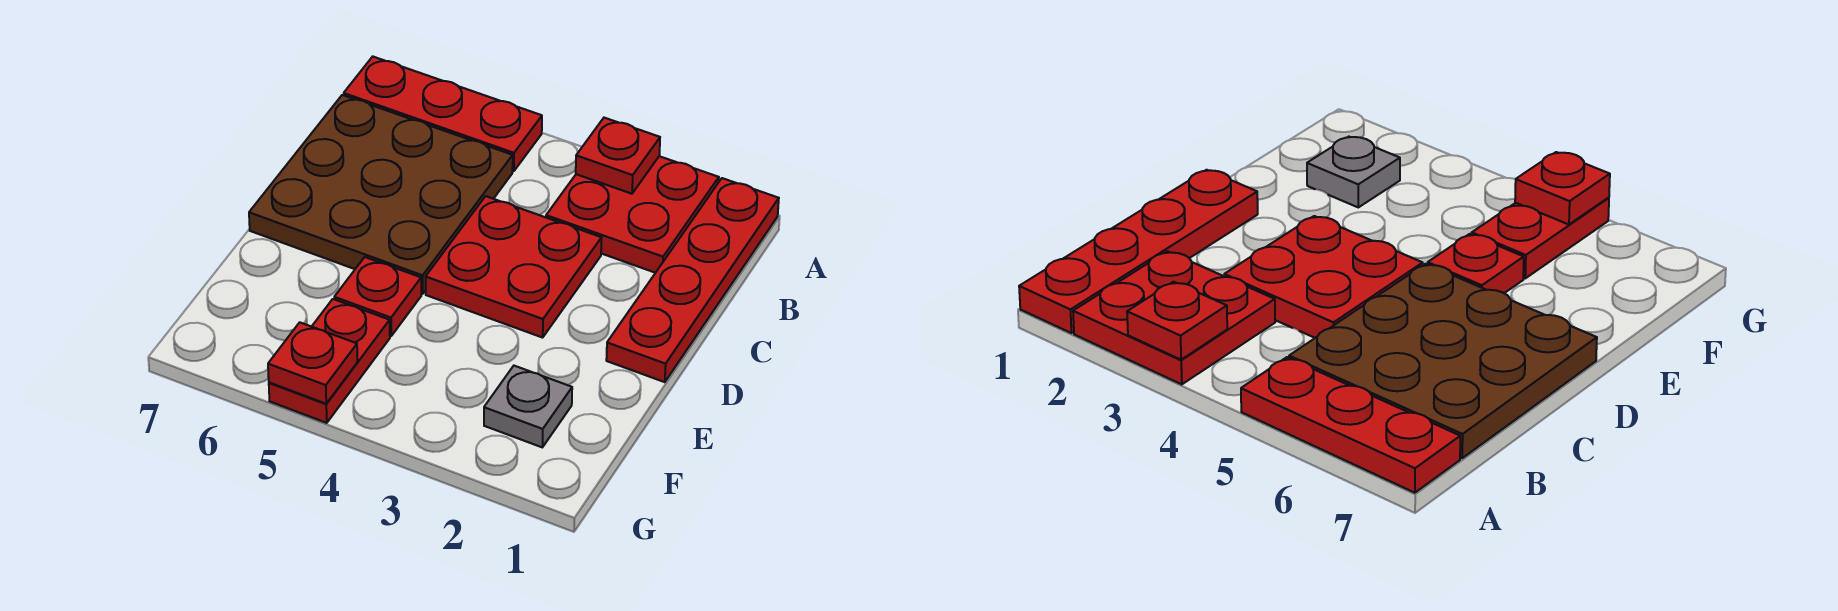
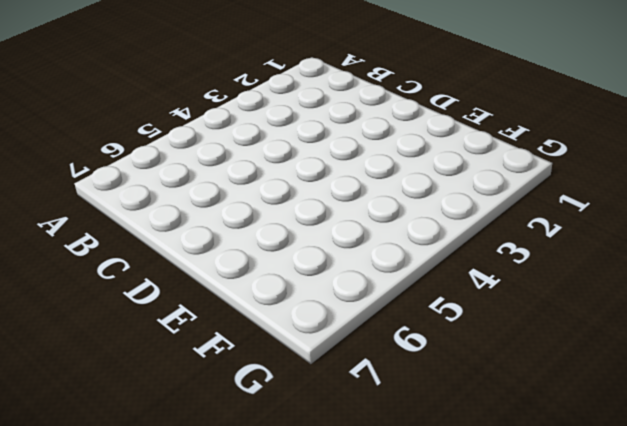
none -> red 1x4 plate [606,178,779,382]
none -> red 2x2 plate [546,156,719,273]

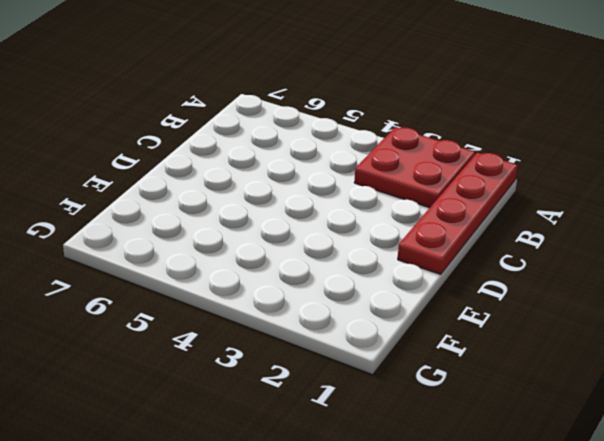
none -> red 1x3 plate [344,57,542,171]
none -> brown 3x3 plate [249,95,513,294]

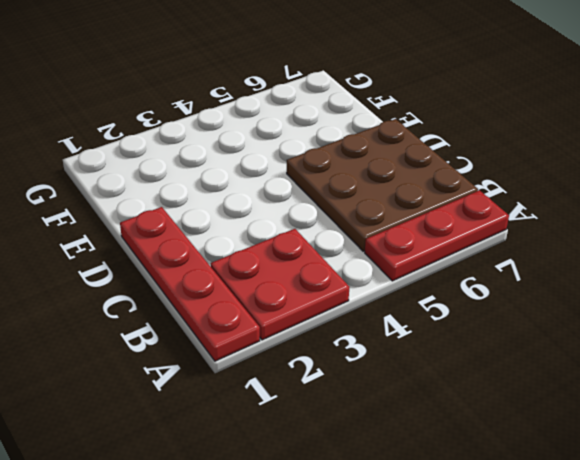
none -> red 2x2 plate [426,196,601,338]
none -> red 1x1 plate [334,257,421,336]

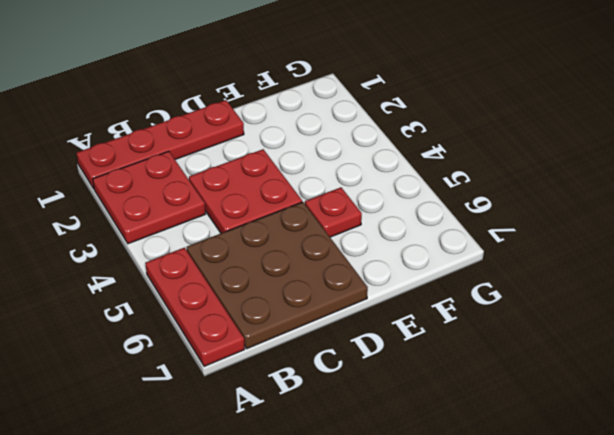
none -> grey 1x1 plate [484,366,572,447]
none -> red 1x2 plate [269,299,390,423]

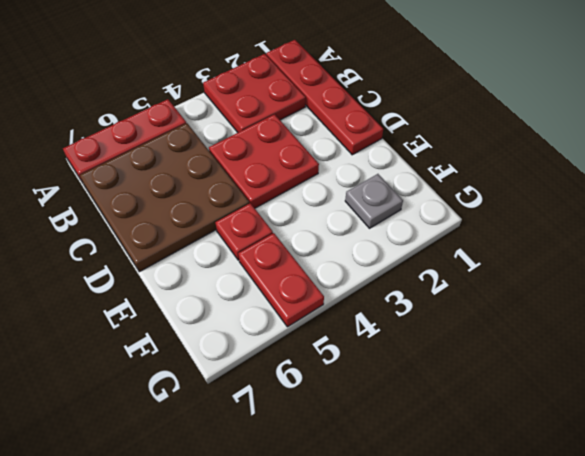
none -> red 1x1 plate [576,118,660,194]
none -> red 1x1 plate [268,322,357,404]

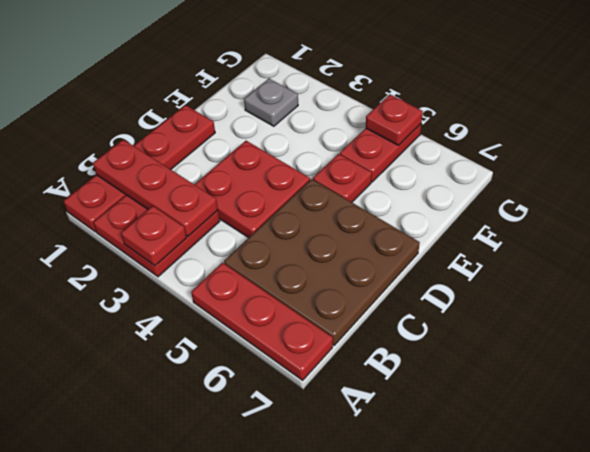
red 1x3 plate [93,140,218,236] -> none

